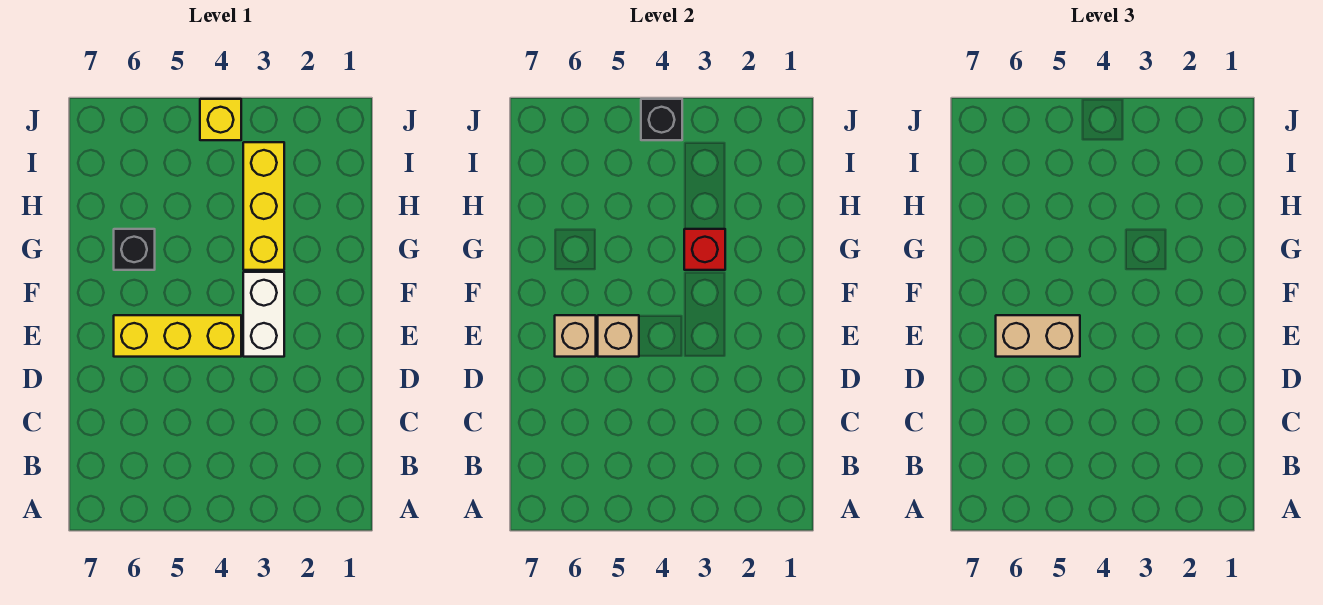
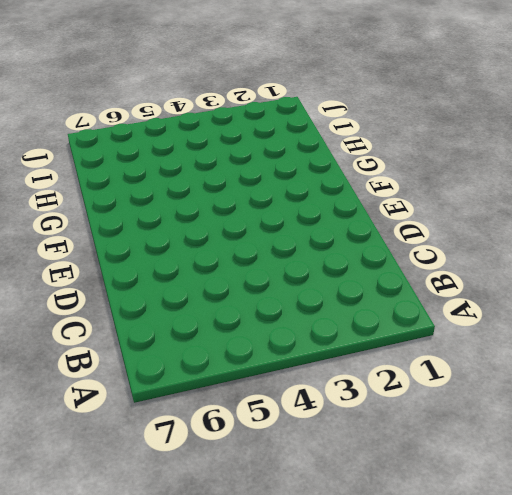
none -> white 1x2 brick [243,272,284,357]
none -> yellow 1x3 brick [114,315,241,357]

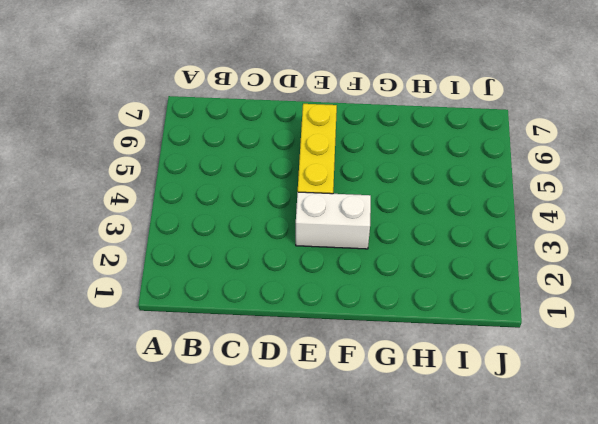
none -> yellow 1x3 brick [243,142,284,270]
none -> black 1x1 brick [114,229,155,270]

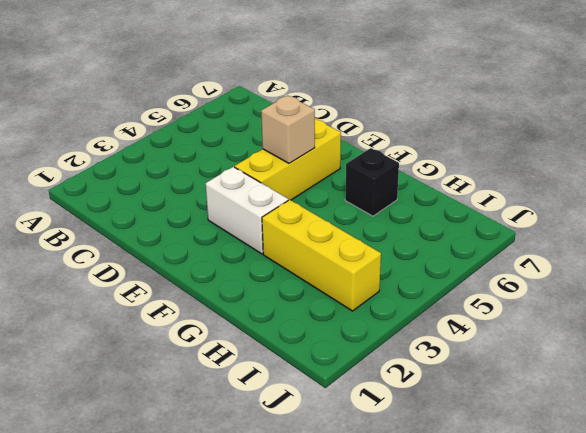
none -> yellow 1x1 brick [200,99,241,140]
none -> tan 1x1 brick [555,315,596,357]

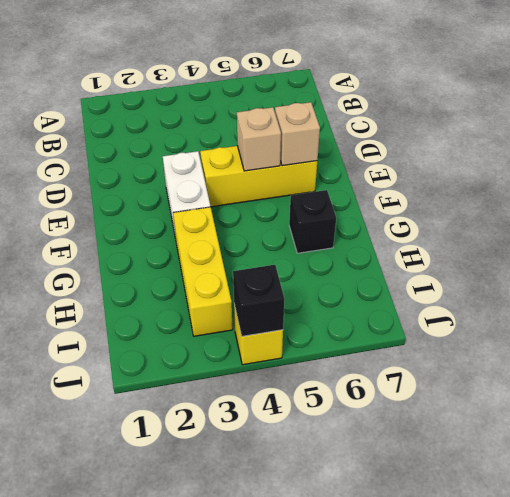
none -> red 1x1 brick [684,229,725,270]
none -> tan 1x2 brick [996,315,1080,357]

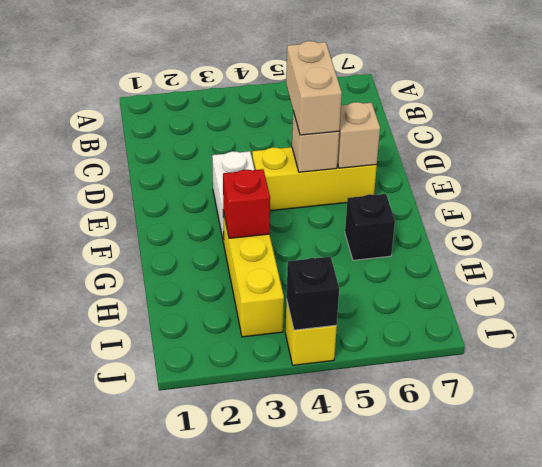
tan 1x2 brick [286,41,342,135] -> tan 1x2 brick turned to [996,315,1080,357]

